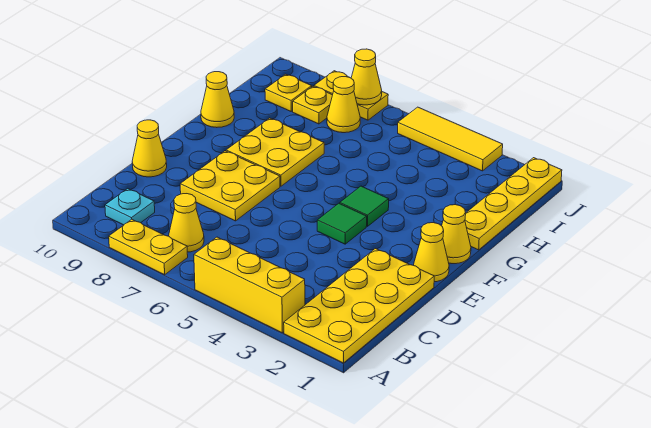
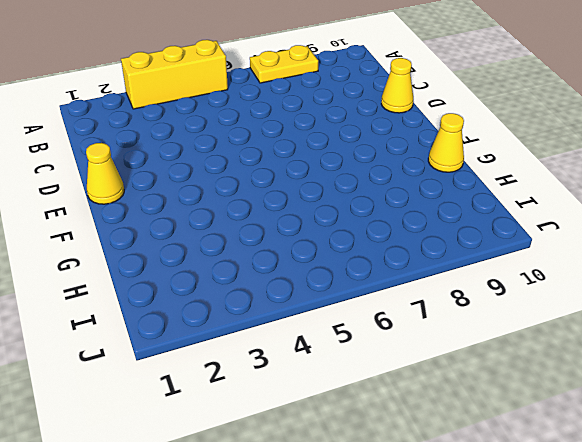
none -> yellow 2x4 plate [284,249,434,363]
none -> yellow 1x1 cone [169,194,204,252]
none -> cyan 1x1 plate [105,189,155,225]

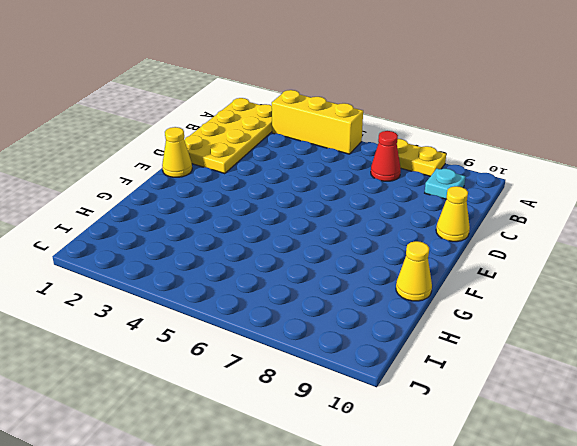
red 1x1 cone [371,131,401,181] -> yellow 1x1 cone [169,194,204,252]
none -> yellow 2x2 plate [180,151,280,221]
none -> green 1x1 tile [317,203,367,244]
none -> yellow 1x1 cone [442,205,471,264]

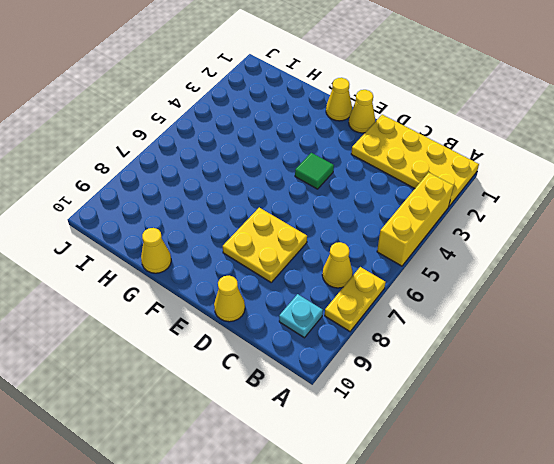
none -> green 1x1 tile [340,186,389,226]
none -> yellow 2x2 plate [226,118,324,186]
none -> yellow 1x4 plate [465,158,562,250]

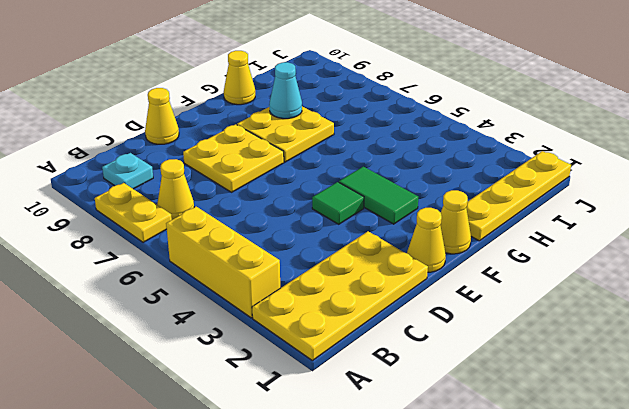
green 1x2 tile [339,167,418,224] -> green 1x1 tile [340,186,389,226]
cyan 1x1 cone [269,62,302,119] -> none
none -> yellow 1x1 cone [327,77,360,133]
none -> yellow 1x1 plate [293,86,332,124]
none -> yellow 1x1 plate [265,74,312,111]

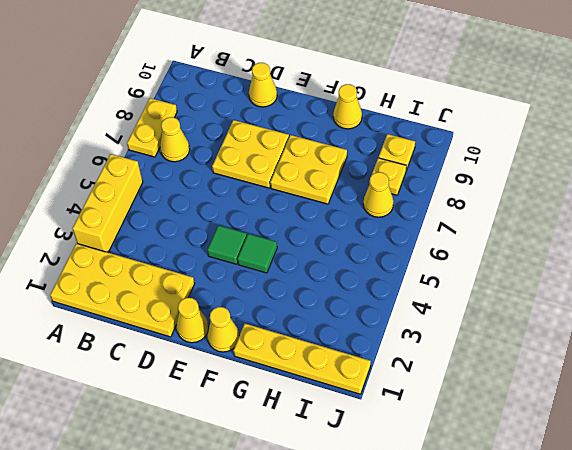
none -> cyan 1x1 plate [105,189,155,225]
none -> yellow 1x3 tile [398,107,503,171]
none -> yellow 1x2 plate [314,71,388,120]

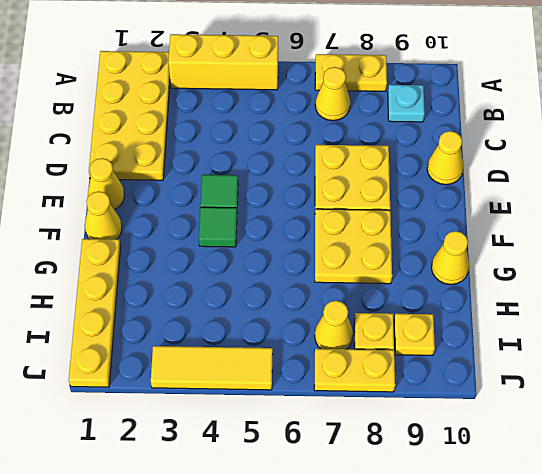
none -> yellow 1x1 cone [351,49,382,105]

